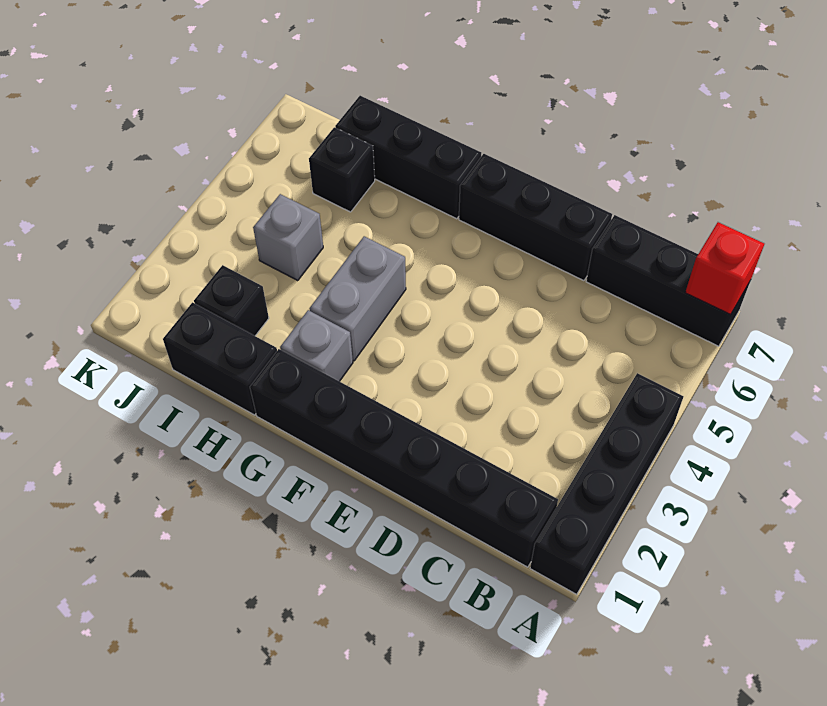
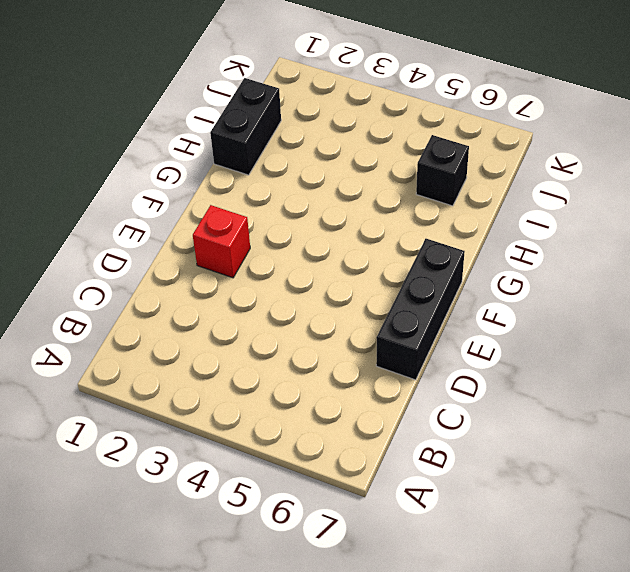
red 1x1 brick [193,205,250,278] -> red 1x1 brick moved to [685,222,764,315]
none -> black 1x4 brick [530,373,684,595]
none -> black 1x3 brick [586,215,750,346]
none -> black 1x6 brick [250,349,558,567]

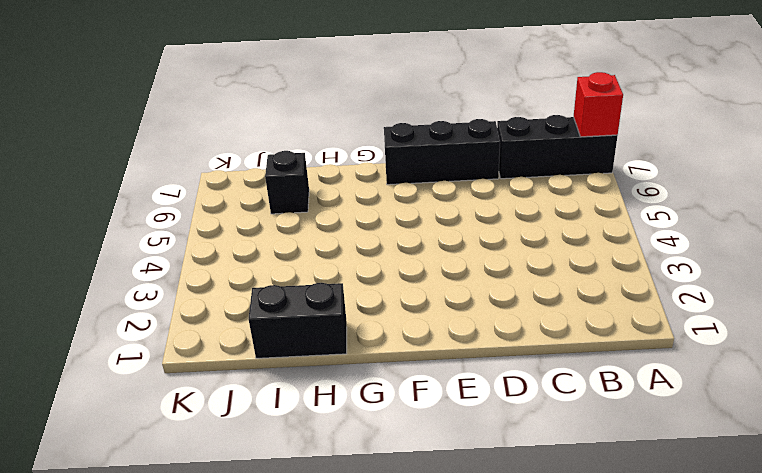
none -> black 1x4 brick [530,373,684,595]
none -> black 1x6 brick [250,349,558,567]
none -> grey 1x1 brick [280,310,353,381]

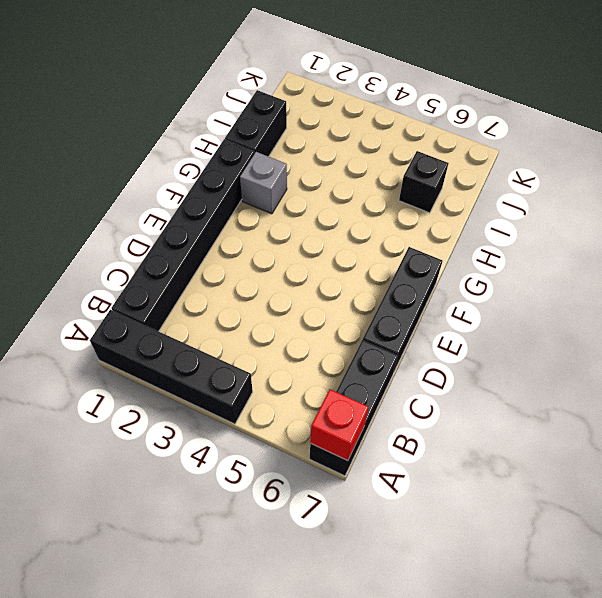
none -> grey 1x2 brick [310,236,406,361]
none -> black 1x3 brick [335,96,481,219]
none -> black 1x1 brick [194,265,269,336]

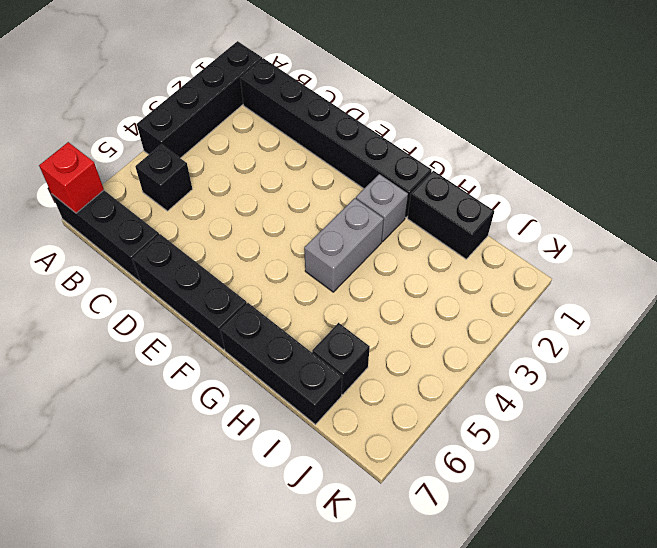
black 1x1 brick [135,144,192,211] -> black 1x1 brick moved to [194,265,269,336]
none -> grey 1x1 brick [253,194,323,281]

